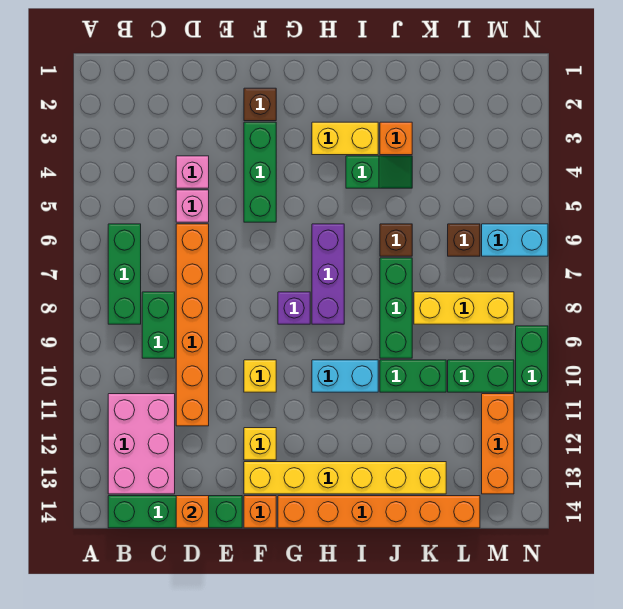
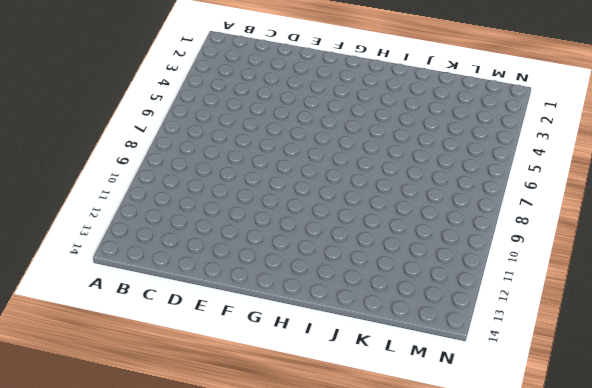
none -> green 1x3 brick [108,224,141,324]
none -> pink 2x3 brick [108,394,175,494]
none -> green 1x4 brick [108,496,242,528]
none -> green 1x2 brick [142,292,175,358]

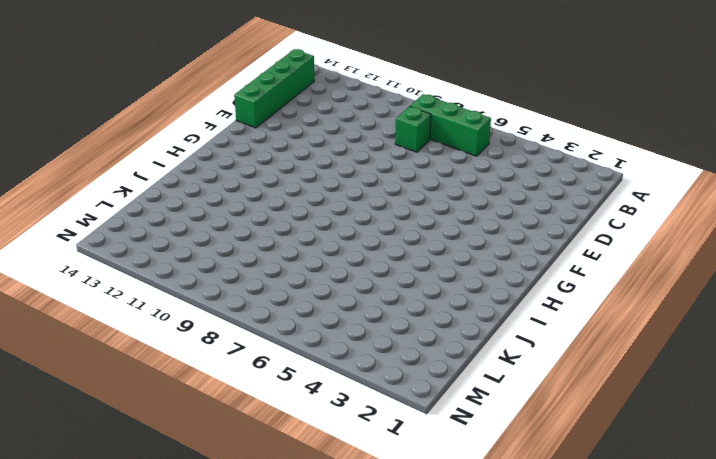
green 1x1 brick [395,106,431,152] -> green 1x2 brick [142,292,175,358]
none -> pink 2x3 brick [108,394,175,494]
none -> pink 1x1 brick [176,156,209,188]
none -> pink 1x1 brick [176,190,209,222]
none -> orange 1x6 brick [176,224,209,426]

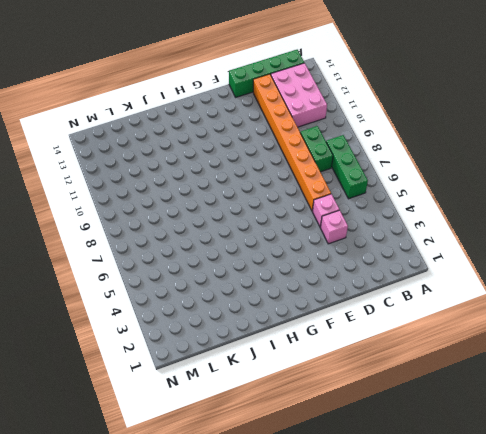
orange 1x8 brick [253,74,331,211] -> orange 1x6 brick [176,224,209,426]
none -> brown 1x1 brick [244,88,276,121]
none -> green 1x3 brick [244,122,276,222]
none -> yellow 1x1 brick [244,360,276,392]
none -> yellow 1x1 brick [244,428,276,460]

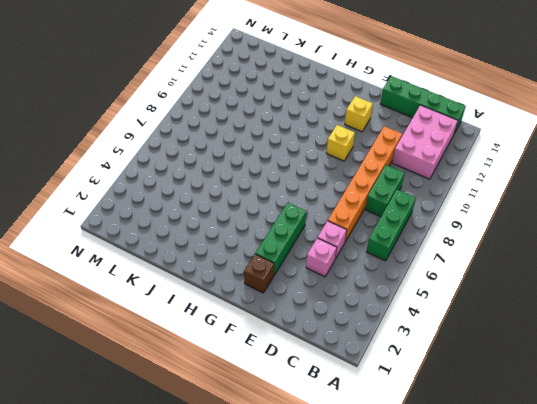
none -> yellow 1x6 brick [244,462,446,494]
none -> orange 1x1 brick [244,496,276,528]
none -> purple 1x1 brick [278,292,310,324]
none -> orange 1x6 brick [278,496,480,528]

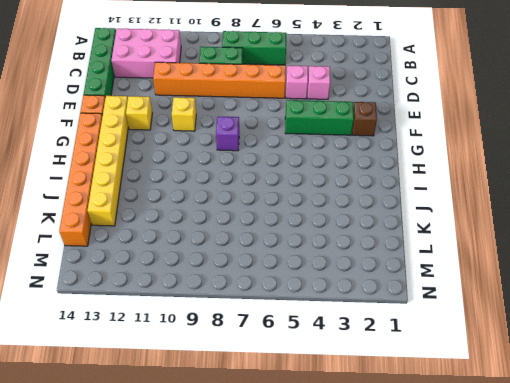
none -> yellow 1x2 brick [312,122,378,155]
none -> purple 1x3 brick [312,224,344,324]
none -> cyan 1x2 brick [312,360,378,392]
none -> green 1x2 slope [346,156,412,188]

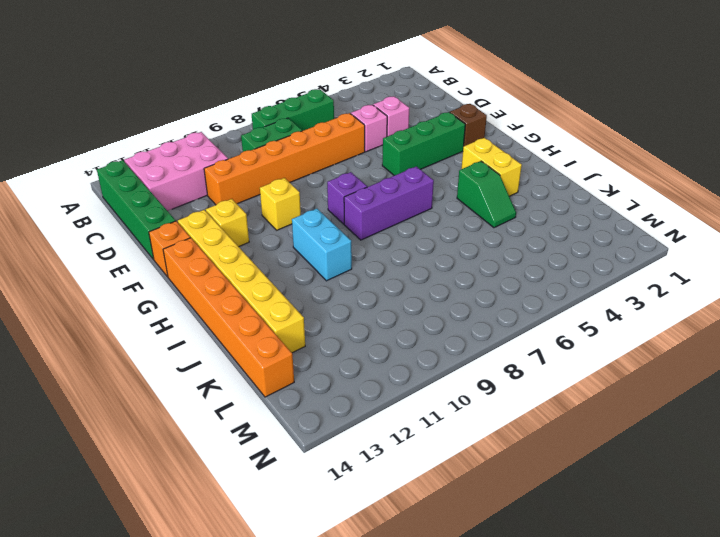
none -> orange 1x1 brick [380,122,412,155]
none -> brown 1x1 brick [380,224,412,256]
none -> green 1x3 brick [380,258,412,358]
none -> green 1x2 brick [380,360,446,392]

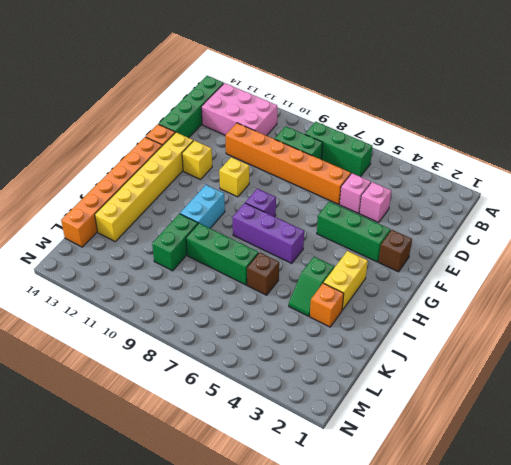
none -> yellow 1x3 brick [414,292,514,324]
none -> brown 1x1 brick [448,224,480,256]
none -> green 1x2 brick [448,360,514,392]
none -> cyan 1x2 brick [482,224,548,256]

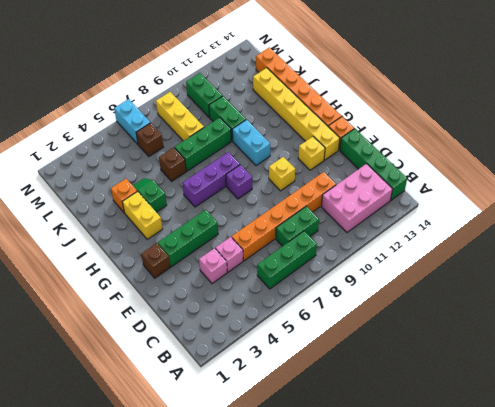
none -> orange 1x3 brick [482,394,514,494]
none -> green 1x2 brick [516,326,548,392]
none -> orange 1x1 brick [176,496,209,528]

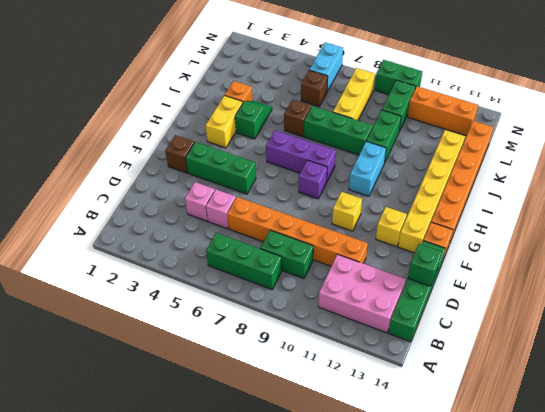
green 1x1 brick [408,244,442,286] -> orange 1x1 brick [176,496,209,528]

